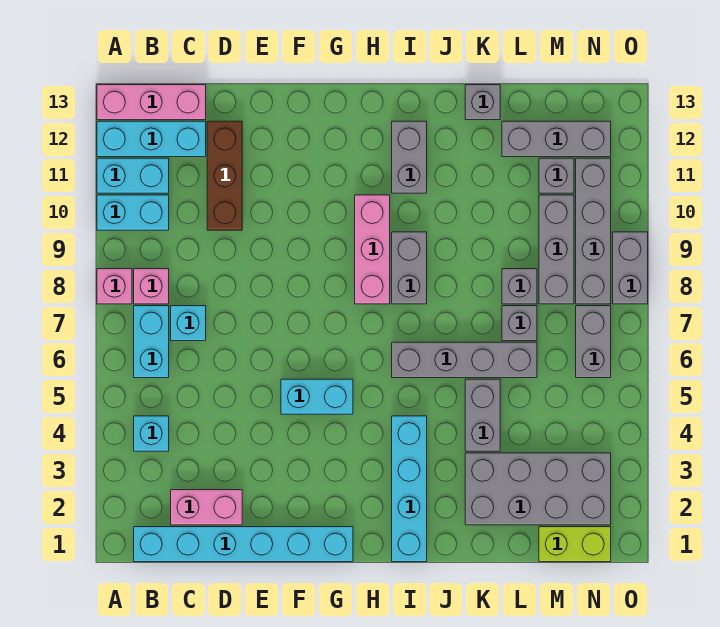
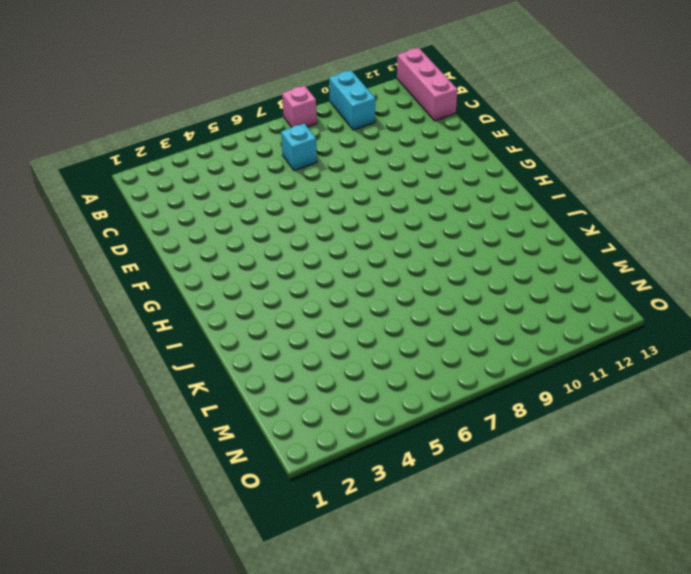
none -> cyan 1x2 brick [97,158,169,193]
none -> cyan 1x3 brick [97,121,206,157]
none -> cyan 1x6 brick [134,527,353,562]
none -> cyan 1x1 brick [134,416,169,451]

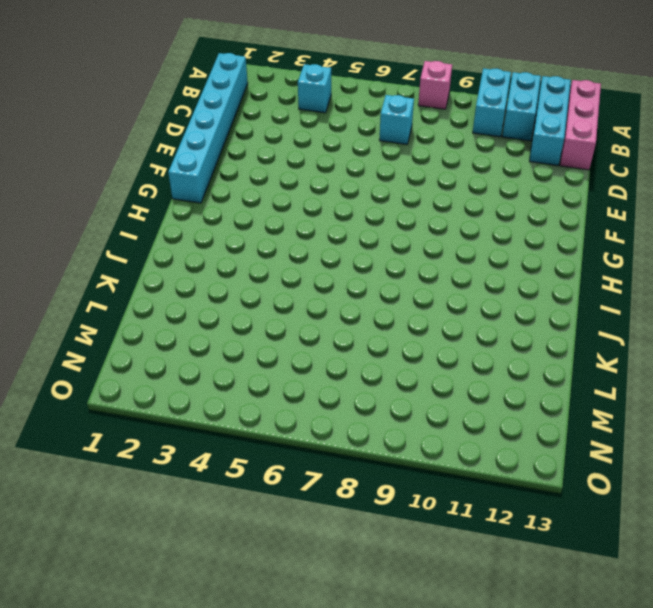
none -> cyan 1x2 brick [134,306,169,378]
none -> pink 1x1 brick [134,269,169,304]
none -> pink 1x2 brick [171,490,242,525]
none -> brown 1x3 brick [207,121,242,230]

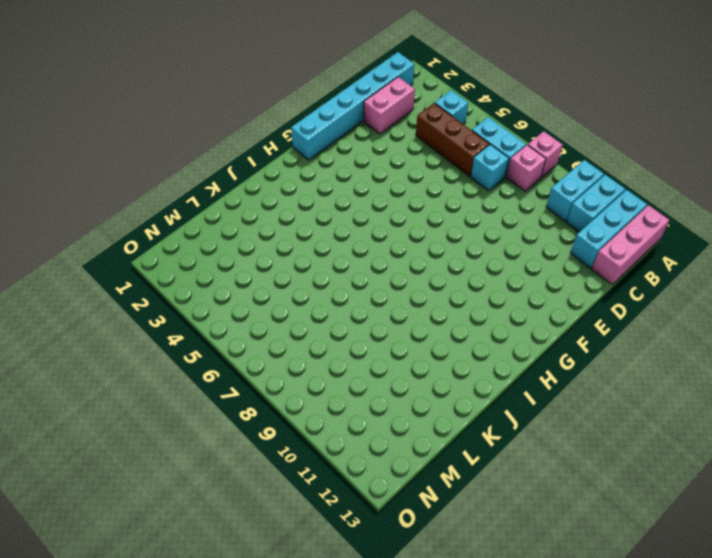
brown 1x3 brick [416,103,489,176] -> brown 1x3 brick moved to [207,121,242,230]
none -> cyan 1x2 brick [281,379,353,414]
none -> pink 1x3 brick [355,195,390,304]
none -> cyan 1x4 brick [392,416,427,562]
none -> grey 1x4 brick [392,342,537,378]

